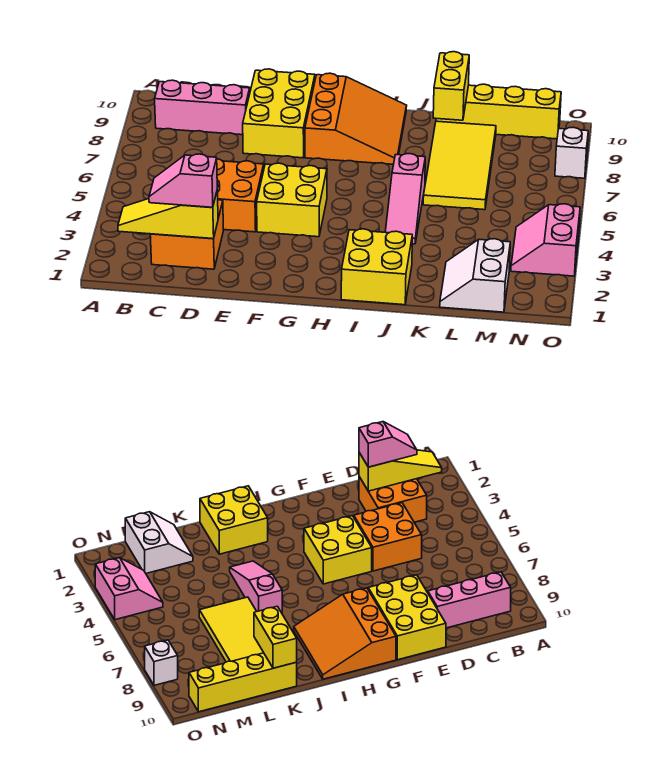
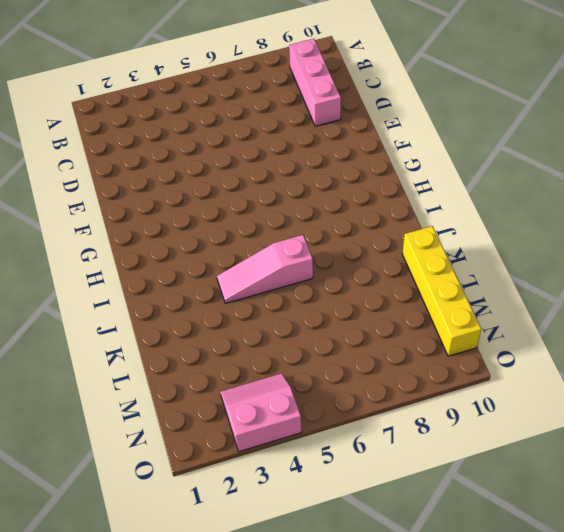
none -> orange 2x2 brick [150,200,224,269]
none -> orange 2x2 brick [217,159,264,232]
none -> yellow 2x3 brick [243,69,315,158]

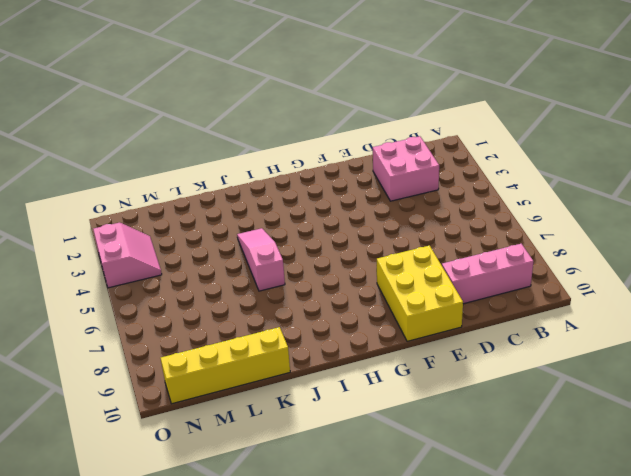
pink 2x2 brick [373,136,439,201] -> orange 2x2 brick [150,200,224,269]
none -> orange 2x2 brick [217,159,264,232]
none -> yellow 2x2 brick [257,163,327,237]
none -> orange 3x3 slope [305,73,407,164]

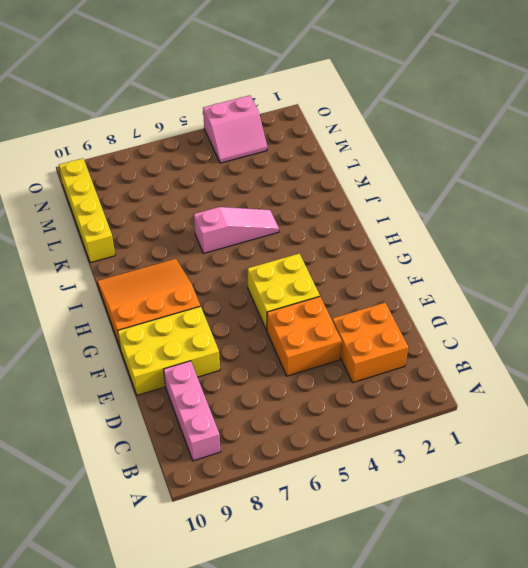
none -> yellow 2x2 brick [341,229,412,305]
none -> yellow 2x4 tile [423,121,496,210]
none -> white 2x2 slope [440,239,510,312]

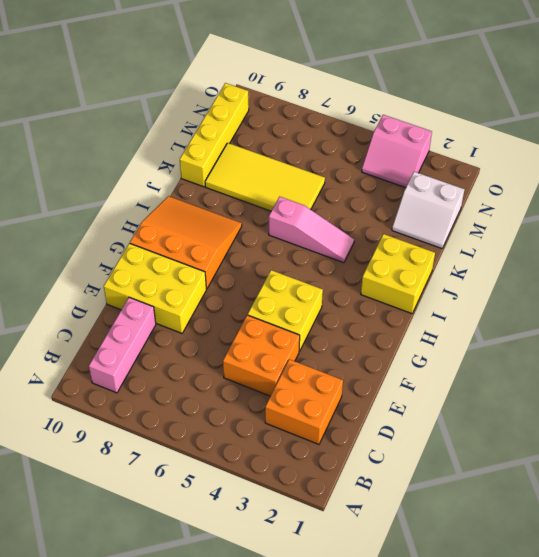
none -> white 1x1 brick [555,127,588,178]
none -> yellow 1x3 slope [118,192,218,239]
none -> yellow 1x2 brick [433,52,469,120]

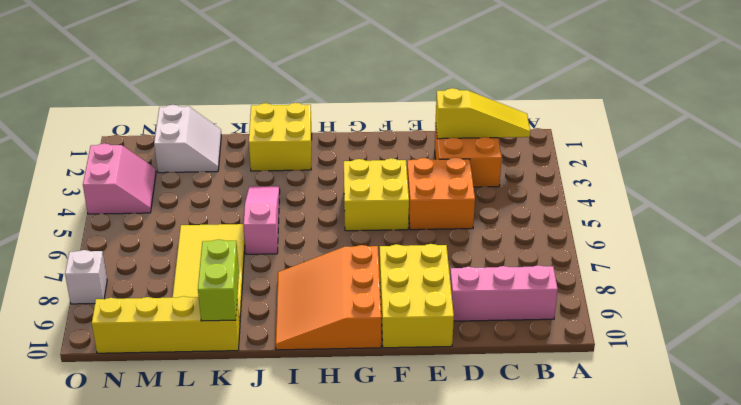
lime 1x2 brick [198,240,239,321] -> yellow 1x2 brick [433,52,469,120]
none -> pink 1x2 slope [149,154,217,207]

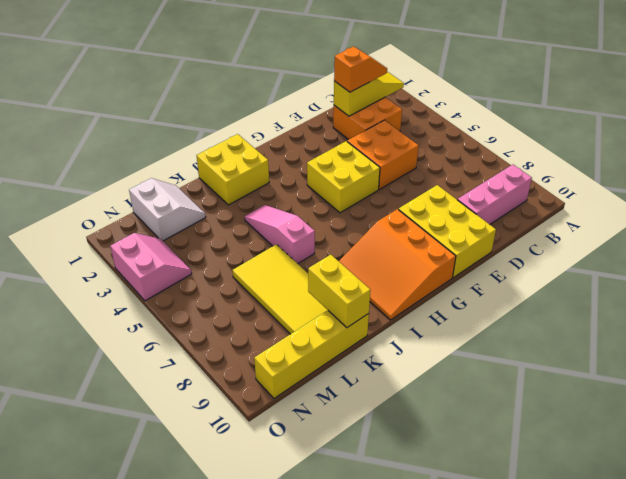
orange 1x2 slope [334,46,387,92] -> pink 1x2 slope [149,154,217,207]
none -> white 1x1 brick [555,127,588,178]

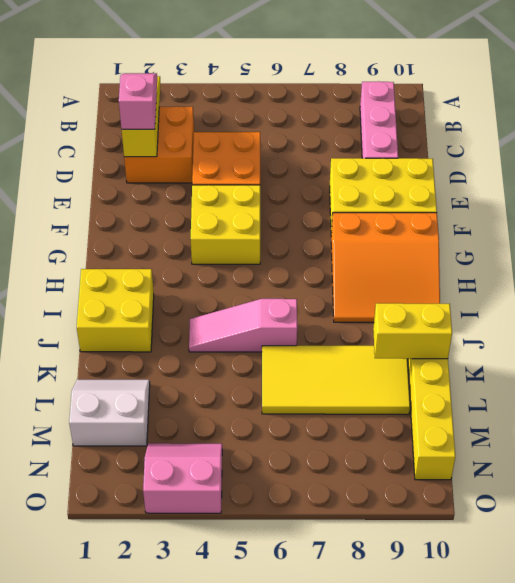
none -> white 1x1 brick [555,127,588,178]

